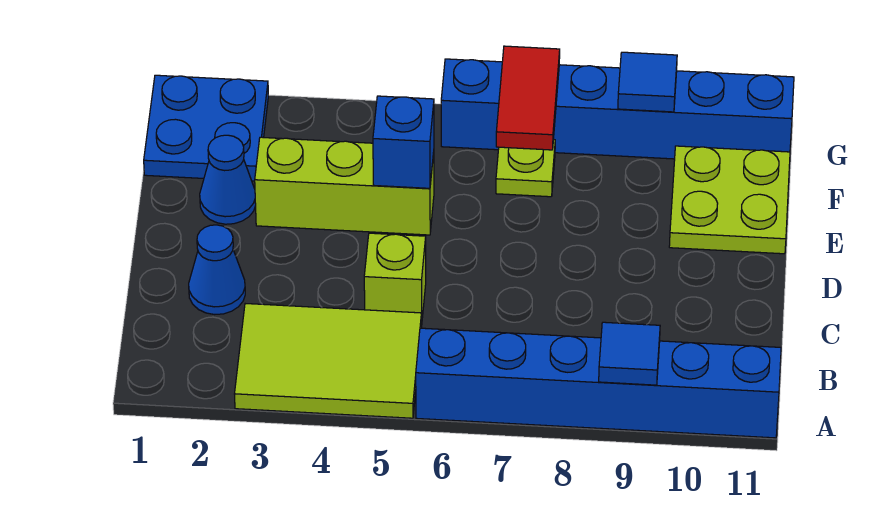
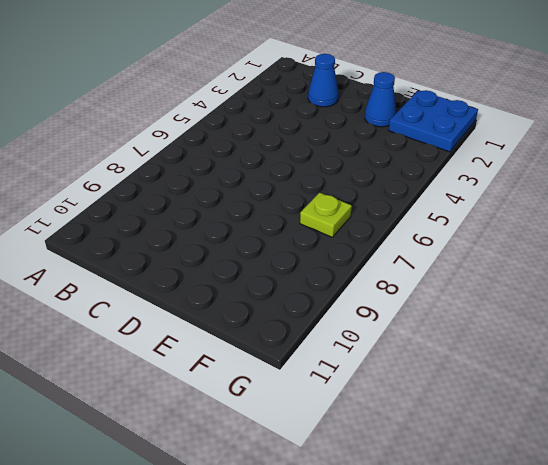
none -> lime 2x3 tile [235,304,422,418]
none -> blue 1x6 brick [416,328,781,438]
none -> lime 1x1 brick [364,233,426,318]

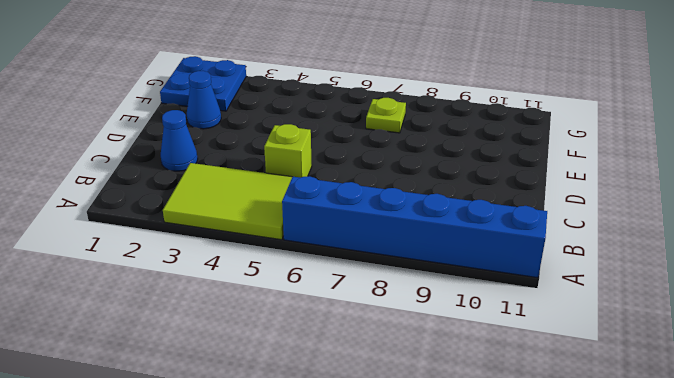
none -> lime 1x3 brick [255,137,434,235]
none -> lime 2x2 plate [669,146,790,254]
none -> blue 1x6 brick [441,59,794,159]

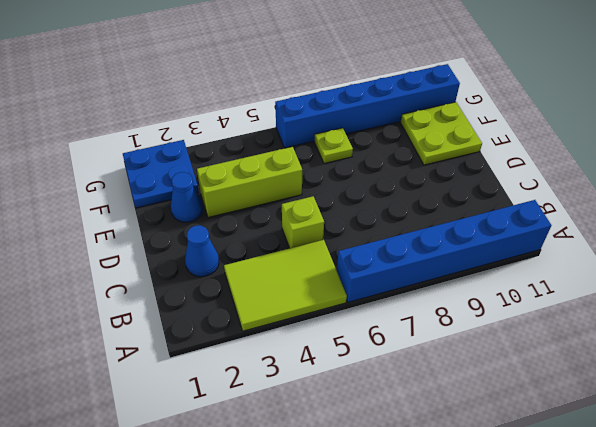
none -> blue 1x1 tile [599,322,660,385]
none -> blue 1x1 brick [373,96,434,188]
none -> red 1x2 tile [496,46,560,150]

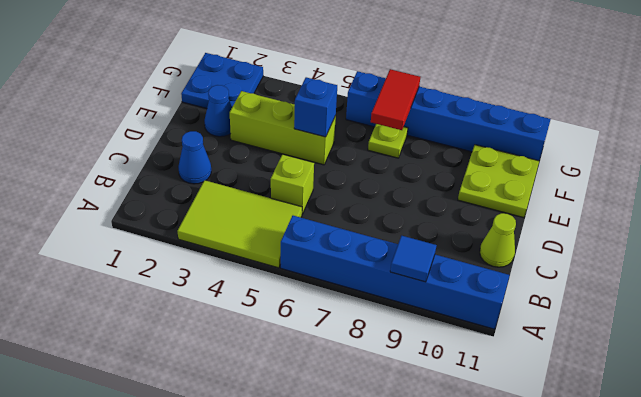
lime 1x1 cone [480,213,516,267] -> none
none -> blue 1x1 tile [618,52,677,112]

